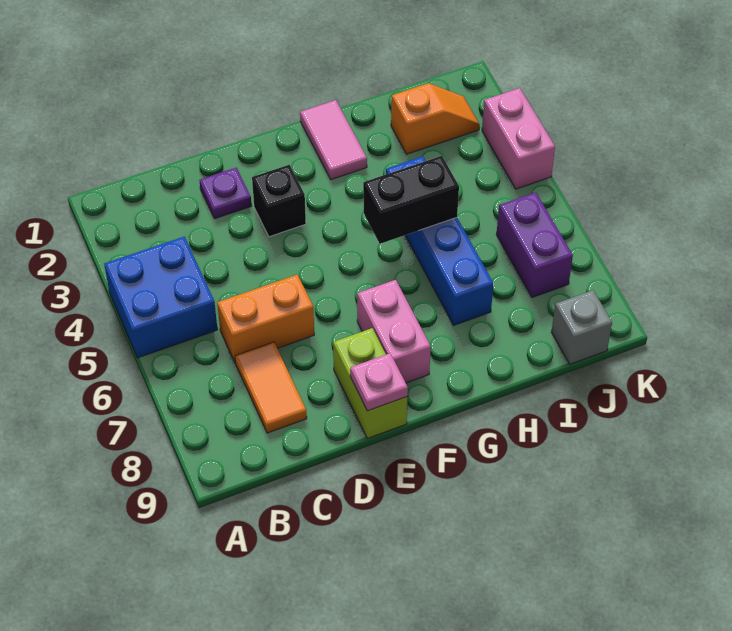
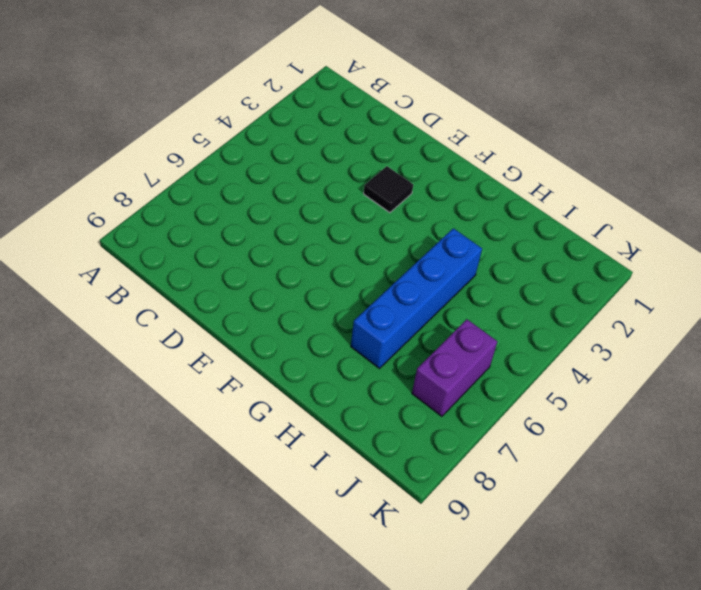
black 1x1 tile [364,166,413,213] -> black 1x1 brick [252,165,306,237]
none -> blue 2x2 brick [104,237,218,358]
none -> orange 1x2 brick [217,275,314,363]
none -> orange 1x2 tile [235,342,307,433]

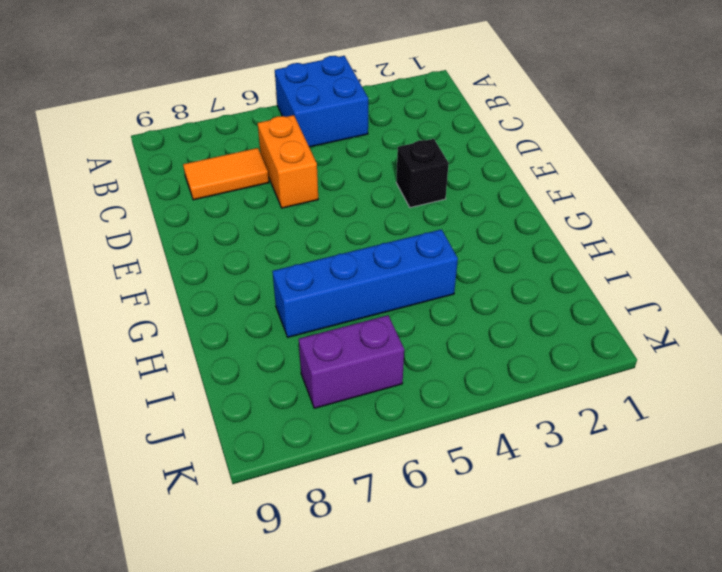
none -> purple 1x1 plate [200,168,252,219]
none -> lime 1x2 brick [333,328,407,439]
none -> pink 1x2 brick [357,280,431,383]

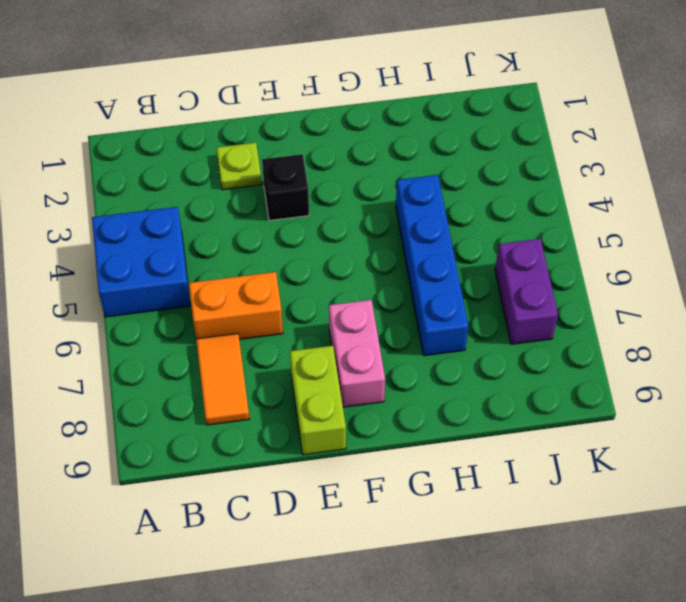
lime 1x1 plate [217,143,262,190] -> purple 1x1 plate [200,168,252,219]
none -> pink 1x2 tile [300,100,367,180]
none -> orange 1x2 slope [391,83,480,154]
none -> grey 1x1 brick [551,290,612,364]

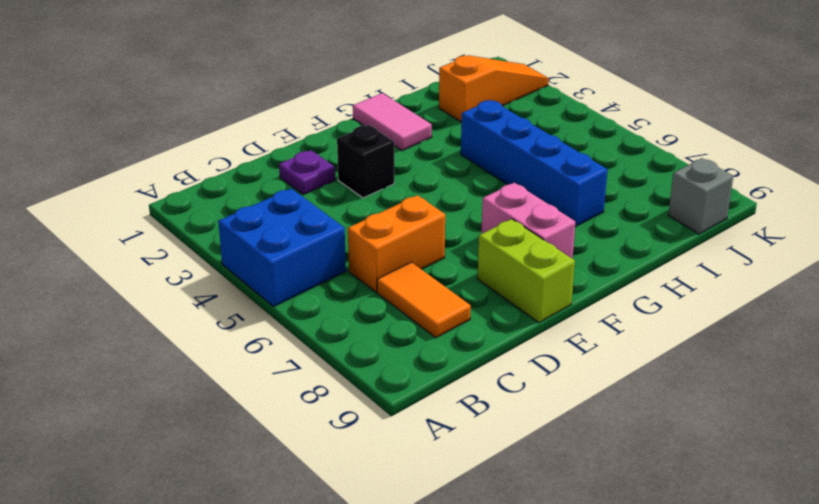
orange 1x3 slope [439,56,549,122] -> orange 1x2 slope [391,83,480,154]
none -> purple 1x2 brick [496,192,573,297]
none -> pink 1x2 brick [482,88,555,189]
none -> pink 1x1 plate [350,353,408,411]

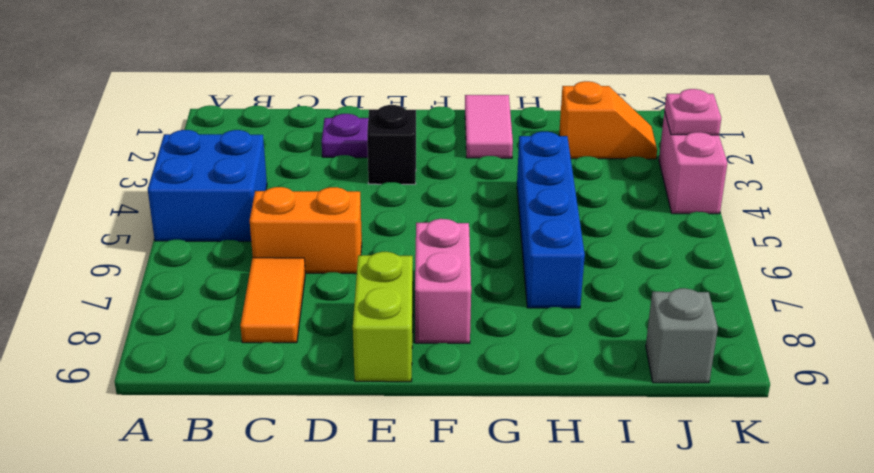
pink 1x1 plate [665,89,721,135] -> pink 1x1 plate moved to [350,353,408,411]
none -> purple 1x2 brick [496,192,573,297]
none -> black 1x2 brick [363,156,459,244]

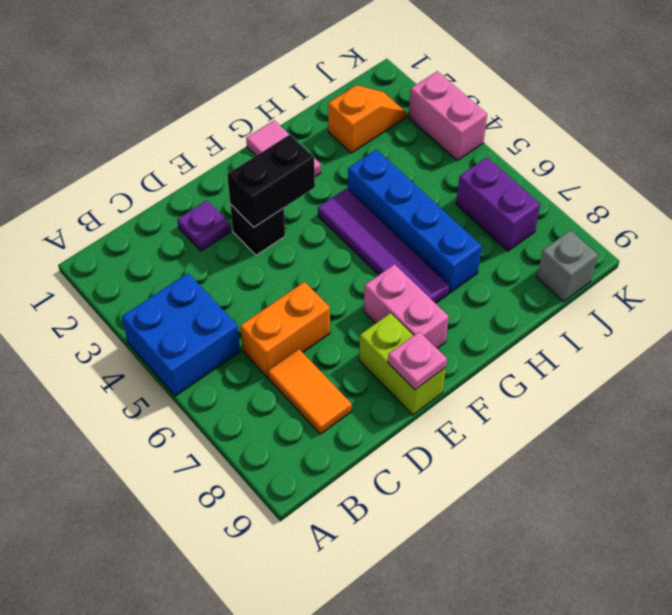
black 1x2 brick [227,134,315,227] -> black 1x2 brick moved to [363,156,459,244]
purple 1x4 tile [318,188,449,303] -> none

